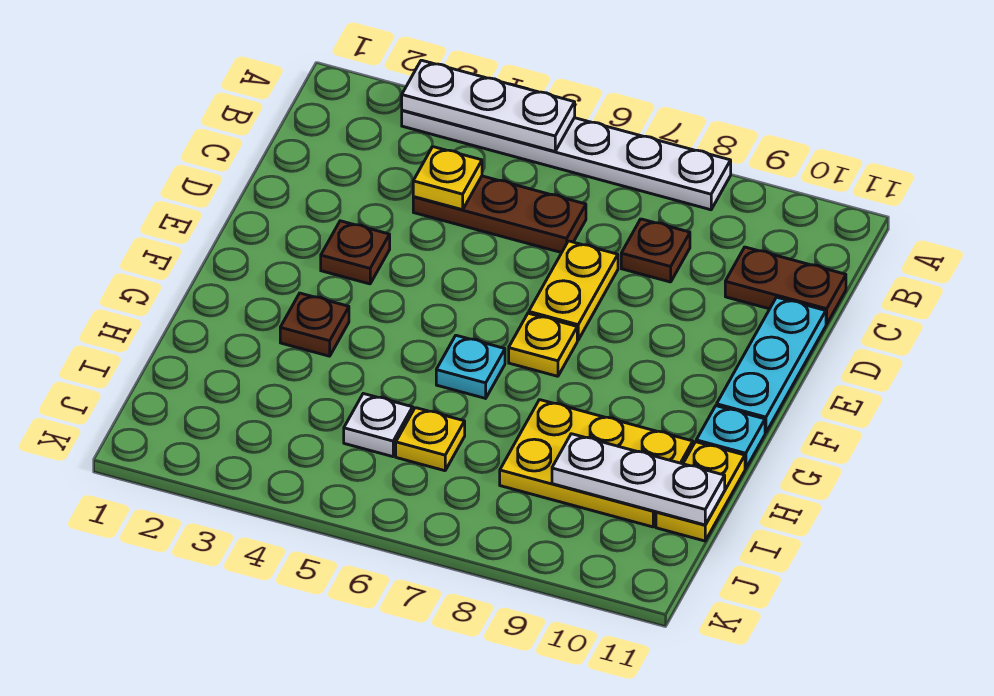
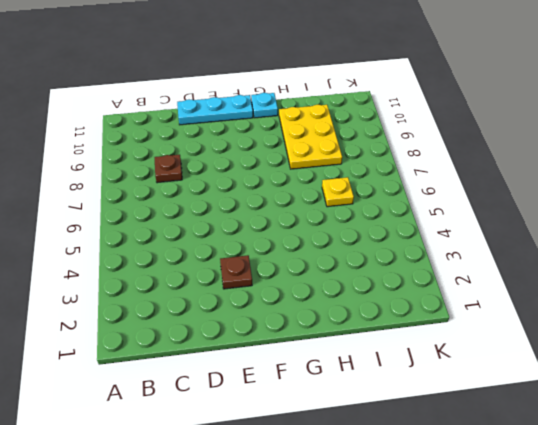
none -> white 1x6 plate [402,110,731,210]
none -> brown 1x3 plate [413,176,586,253]
none -> brown 1x2 plate [725,247,846,324]

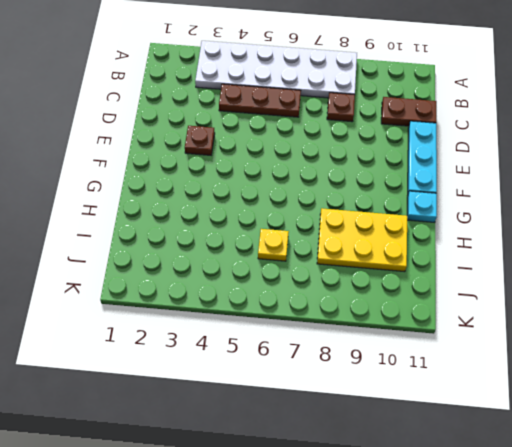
white 2x6 plate [195,41,357,98] -> white 1x6 plate [402,110,731,210]
none -> yellow 1x2 plate [529,241,618,340]
none -> yellow 1x1 plate [509,313,577,376]
none -> brown 1x1 plate [280,293,349,356]

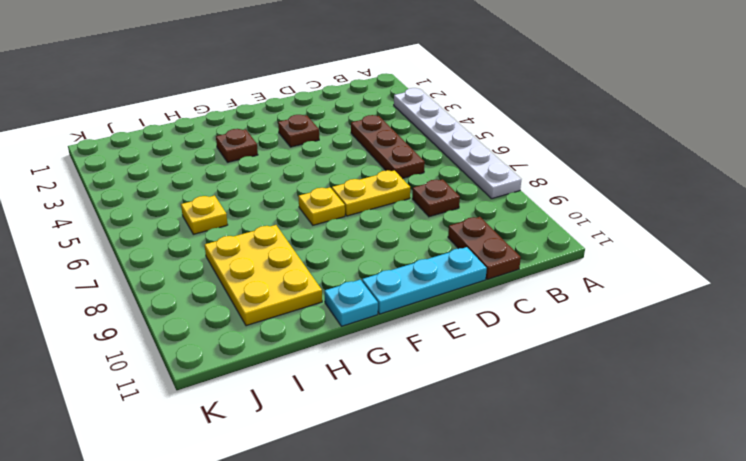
none -> cyan 1x1 plate [436,335,505,398]
none -> yellow 1x2 plate [656,442,745,541]
none -> white 1x1 plate [344,394,413,457]

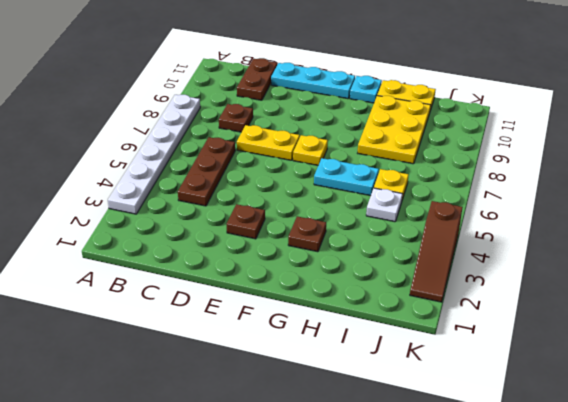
cyan 1x2 plate [314,158,379,196] -> cyan 1x1 plate [436,335,505,398]
brown 1x3 slope [410,201,463,302] -> none
none -> white 1x3 plate [402,60,575,151]
none -> yellow 1x1 plate [413,147,482,210]
none -> white 1x3 plate [552,434,725,525]

